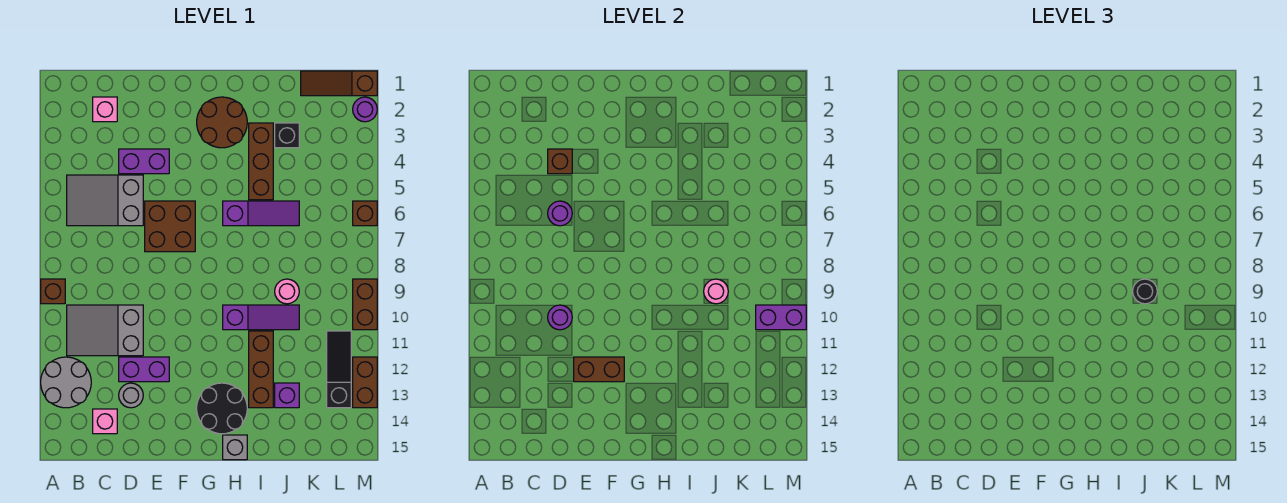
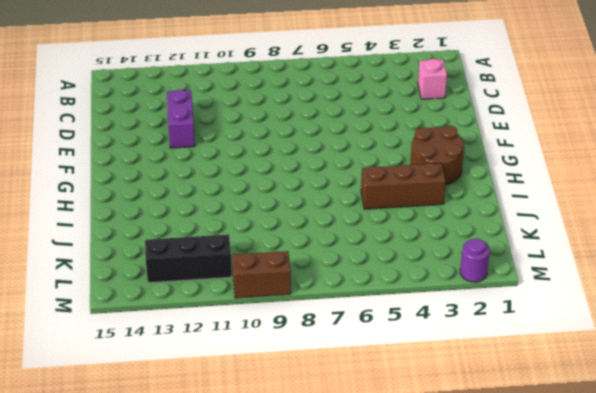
black 1x3 brick [145,234,232,283] -> black 1x3 slope [327,331,351,408]
none -> brown 1x1 brick [41,279,65,304]
none -> grey 2x2 round brick [41,357,91,408]
none -> grey 2x3 slope [67,175,143,226]
none -> grey 2x3 slope [67,305,143,356]

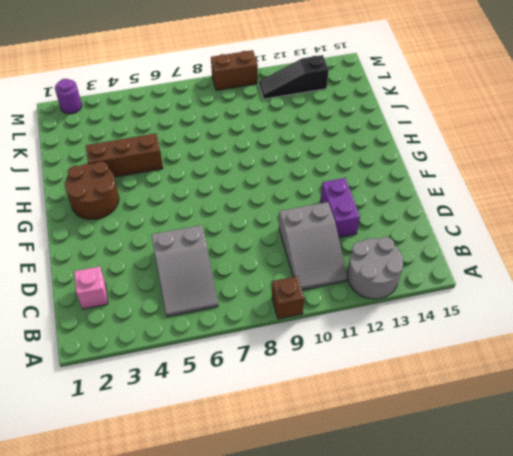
none -> pink 1x1 brick [93,409,117,434]
none -> purple 1x2 brick [119,149,169,174]
none -> grey 1x1 round brick [119,383,143,408]
none -> brown 2x2 brick [145,201,195,252]

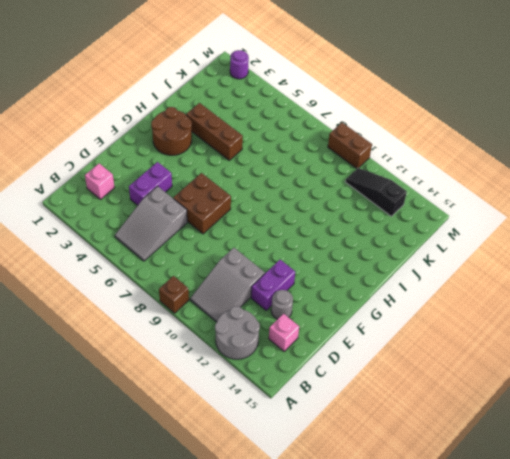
none -> black 2x2 round brick [197,383,247,434]
none -> purple 1x3 slope [223,201,299,226]
none -> purple 1x3 slope [223,305,299,330]
none -> grey 1x1 brick [223,435,247,460]

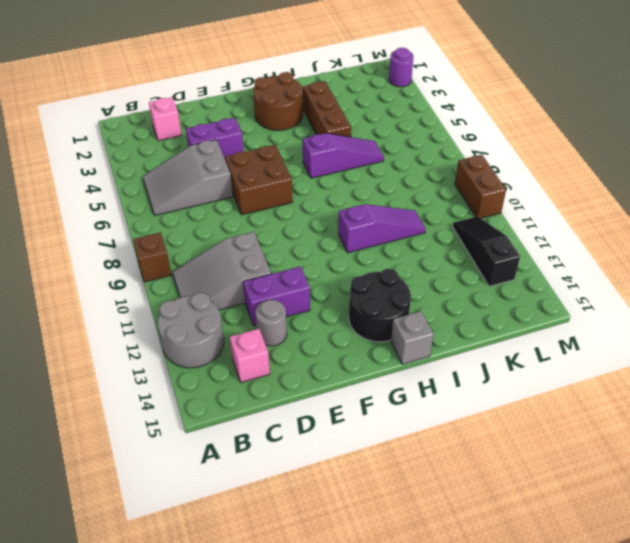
none -> brown 1x3 brick [249,331,273,408]
none -> black 1x1 brick [275,123,299,148]
none -> pink 1x1 round brick [275,279,299,304]
none -> purple 1x1 brick [275,383,299,408]

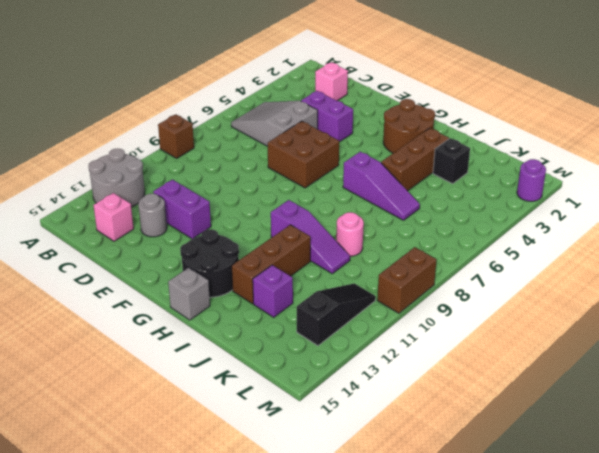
none -> grey 2x3 slope [67,305,143,356]
none -> brown 1x3 slope [301,71,377,96]
none -> brown 1x1 brick [353,201,377,226]
none -> brown 1x2 brick [353,357,377,408]

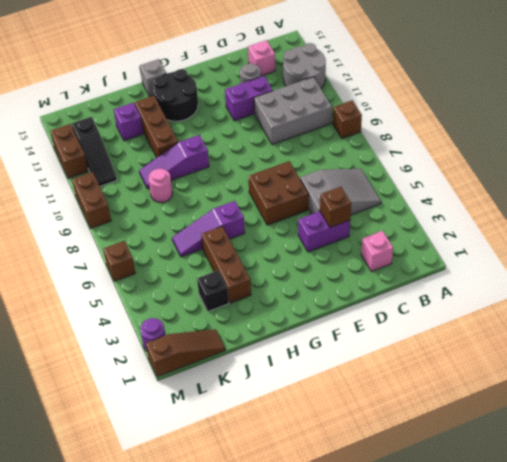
grey 2x3 brick [254,77,332,145] -> grey 2x3 slope [67,305,143,356]
none -> brown 2x2 round brick [197,97,247,148]
none -> purple 1x1 round brick [548,201,572,226]
none -> purple 1x1 round brick [548,305,572,330]
none -> brown 1x2 brick [574,357,624,382]

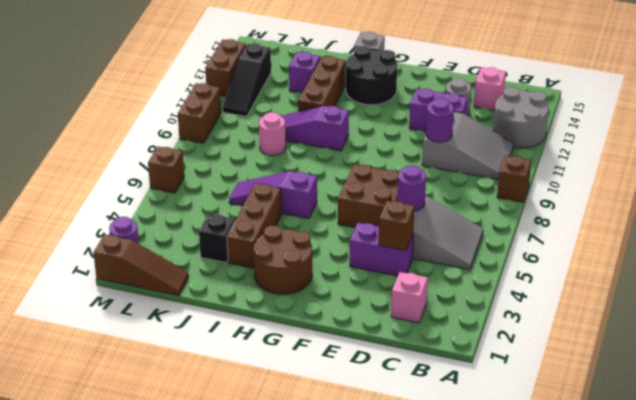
none -> brown 1x2 brick [574,357,624,382]
none -> pink 1x1 round brick [704,279,728,304]
none -> purple 1x2 brick [756,305,806,330]
none -> black 1x1 round brick [1133,279,1157,304]

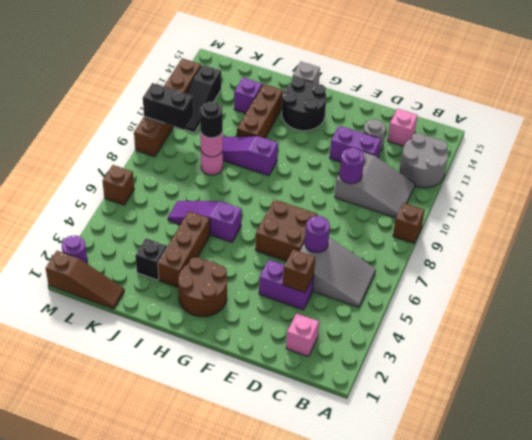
black 1x2 brick [143,83,194,130] -> purple 1x2 brick [756,305,806,330]
none -> brown 1x2 brick [574,357,624,382]

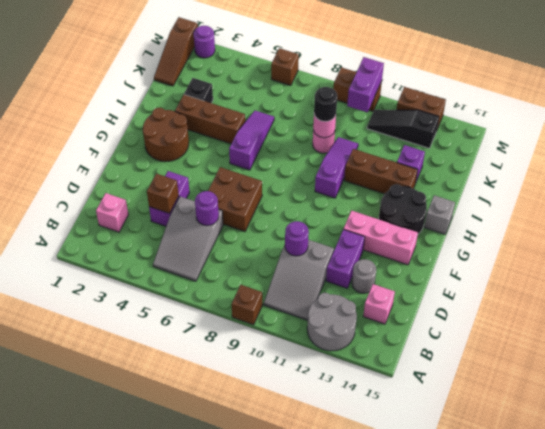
pink 1x3 brick [344,211,418,265] -> none
none -> brown 1x2 brick [574,357,624,382]

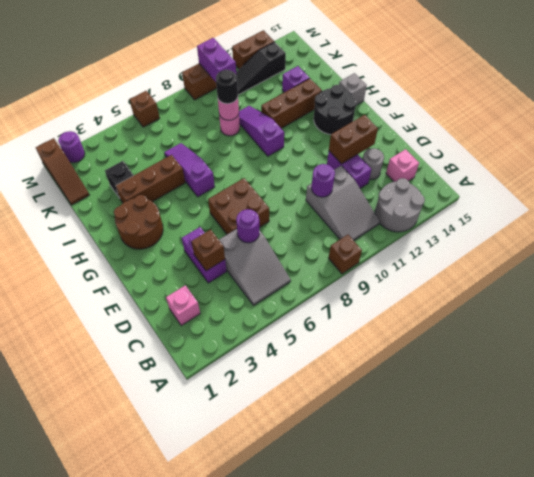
brown 1x2 brick [329,115,378,164] -> brown 1x2 brick turned to [574,357,624,382]

